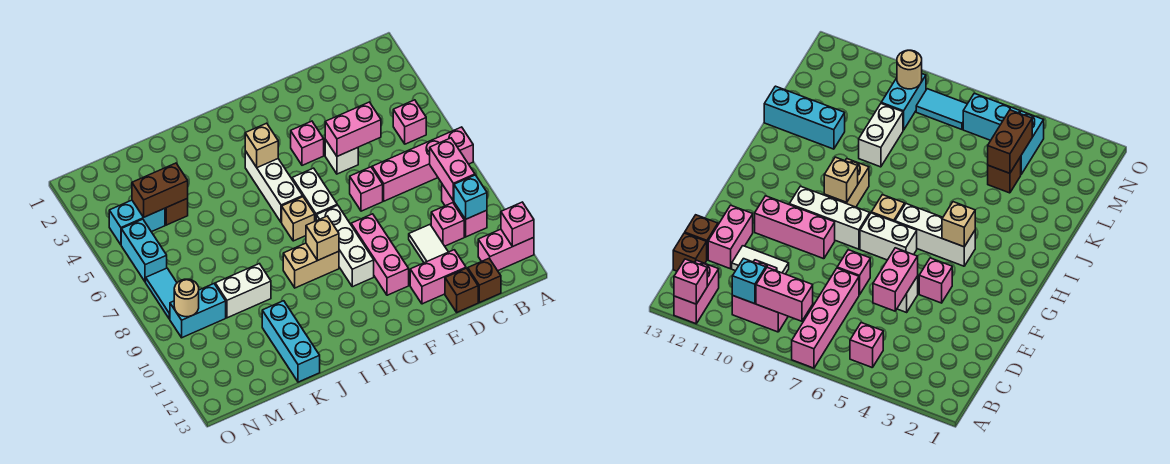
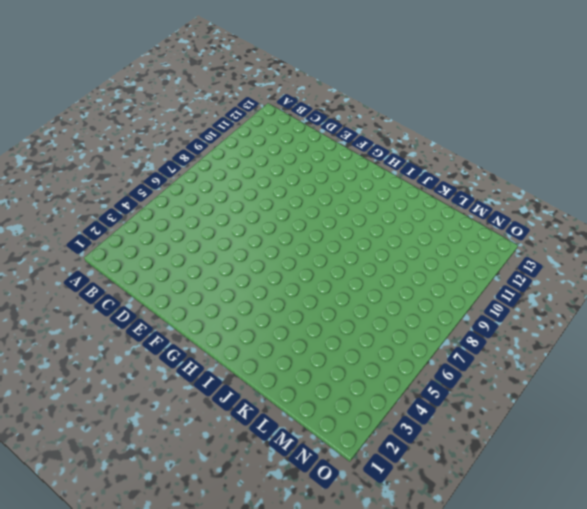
none -> pink 1x4 brick [372,127,473,201]
none -> pink 1x2 brick [478,229,534,271]
none -> pink 1x1 brick [393,100,426,144]
none -> pink 1x2 brick [442,185,487,237]

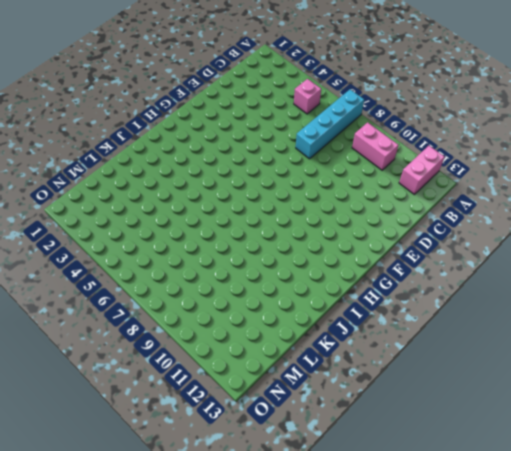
cyan 1x4 brick [296,89,364,159] -> pink 1x4 brick [372,127,473,201]
none -> pink 1x1 brick [431,203,464,246]
none -> brown 1x1 brick [468,258,501,303]
none -> white 1x2 tile [409,225,448,263]
none -> pink 1x2 brick [410,250,466,304]

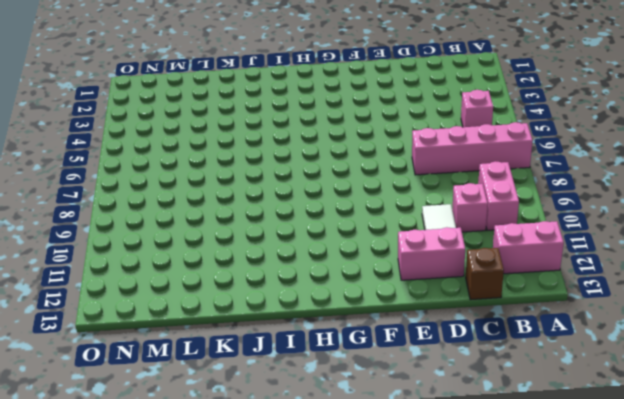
none -> brown 1x1 brick [445,268,478,312]
none -> white 1x1 brick [325,140,358,174]
none -> pink 1x1 brick [350,167,383,211]
none -> pink 1x1 brick [291,121,324,165]

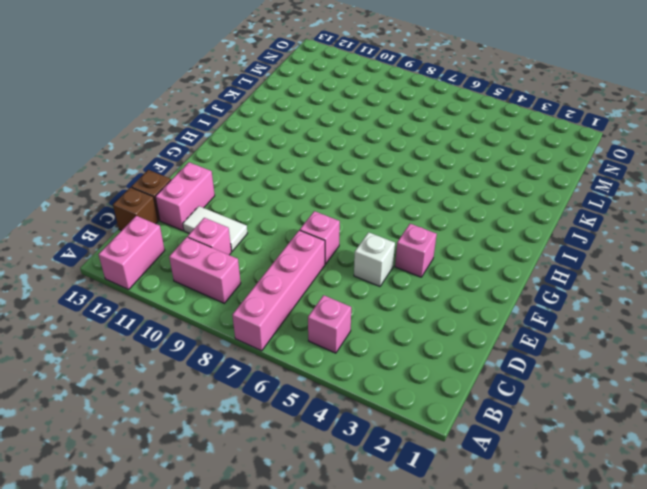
none -> pink 1x3 brick [351,214,409,295]
none -> white 1x2 brick [292,168,337,221]
none -> white 1x3 brick [316,205,374,287]
none -> white 1x3 brick [245,151,303,222]

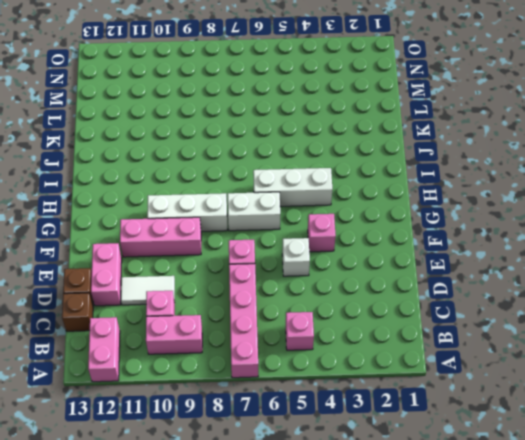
none -> tan 1x1 brick [282,197,315,241]
none -> tan 1x2 brick [283,243,339,288]
none -> white 1x2 brick [215,264,271,318]
none -> cyan 1x3 brick [262,301,320,382]

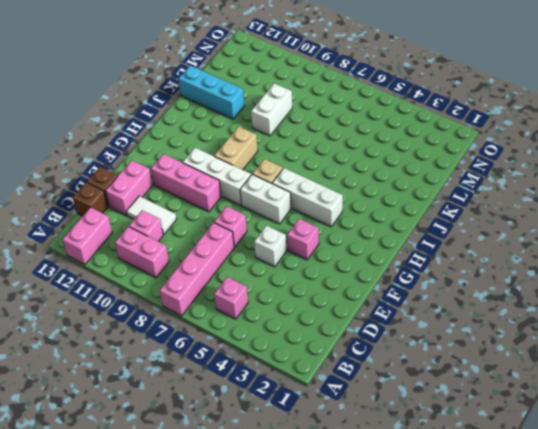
none -> brown 1x1 brick [165,198,188,225]
none -> cyan 1x2 brick [109,200,165,245]
none -> cyan 1x2 brick [170,284,226,338]
none -> cyan 1x2 brick [121,219,167,282]

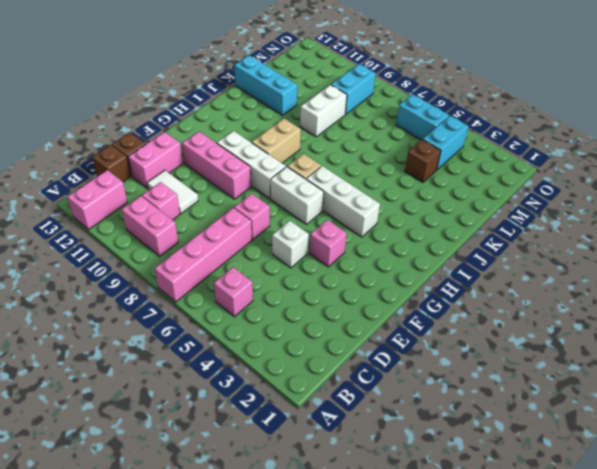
none -> cyan 1x2 tile [146,268,177,319]
none -> pink 1x1 brick [501,202,534,247]
none -> pink 1x2 brick [430,138,475,201]
none -> cyan 1x1 brick [454,175,487,219]

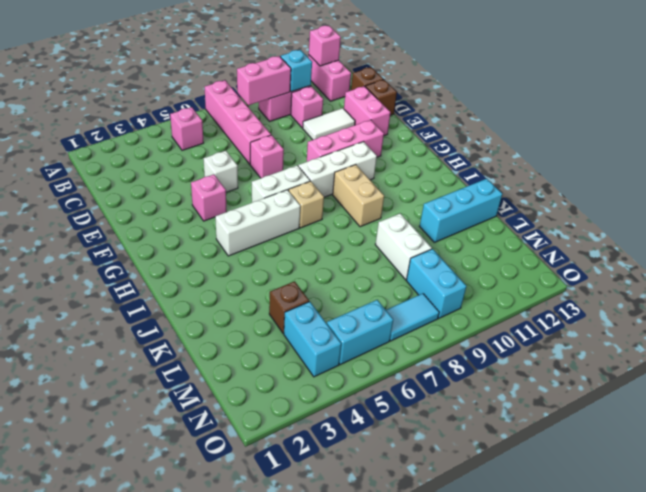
none -> pink 1x2 brick [325,102,381,156]
none -> tan 1x1 brick [245,123,278,168]
none -> tan 1x1 brick [306,216,339,260]
none -> brown 1x2 brick [132,163,188,217]

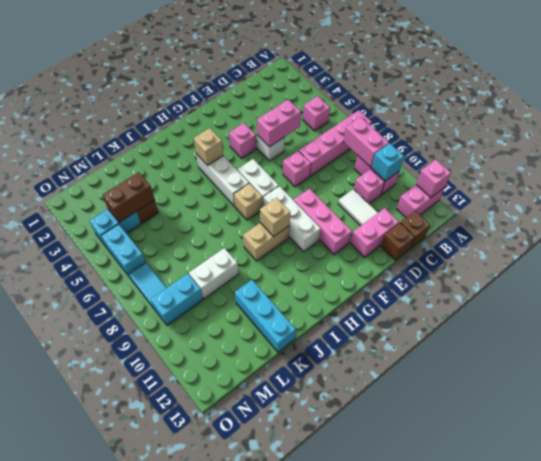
none -> tan 1x1 round brick [174,279,199,317]

